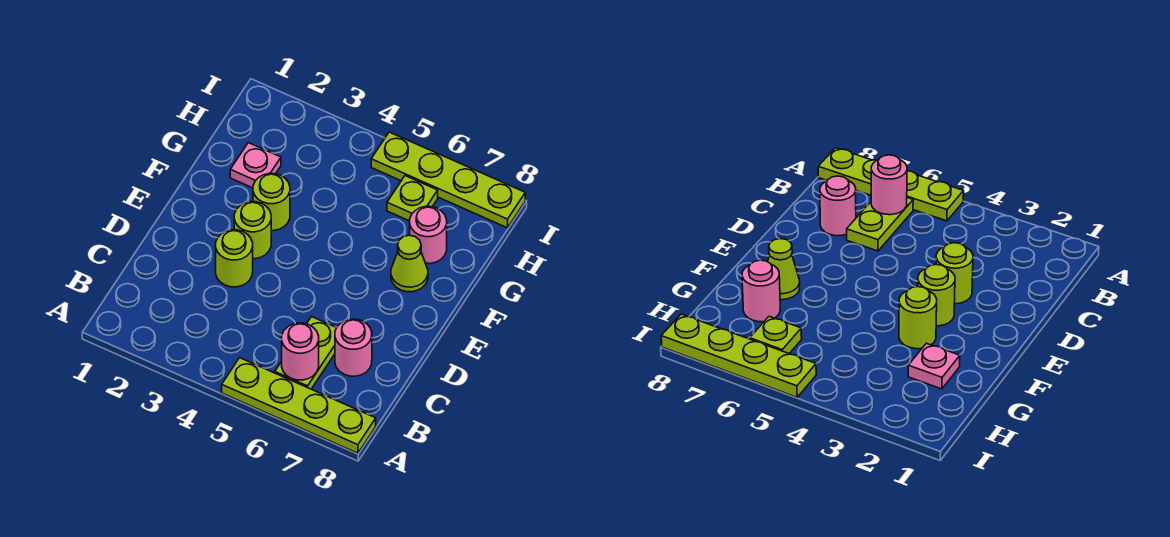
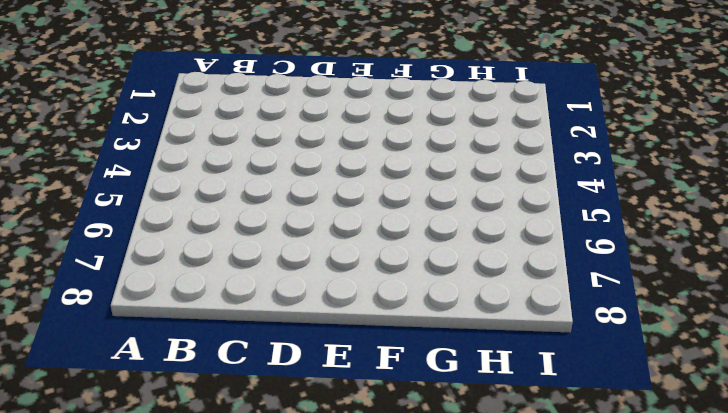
none -> lime 1x4 plate [222,358,376,453]
none -> lime 1x2 plate [275,317,336,389]
none -> pink 1x1 round brick [335,319,372,376]

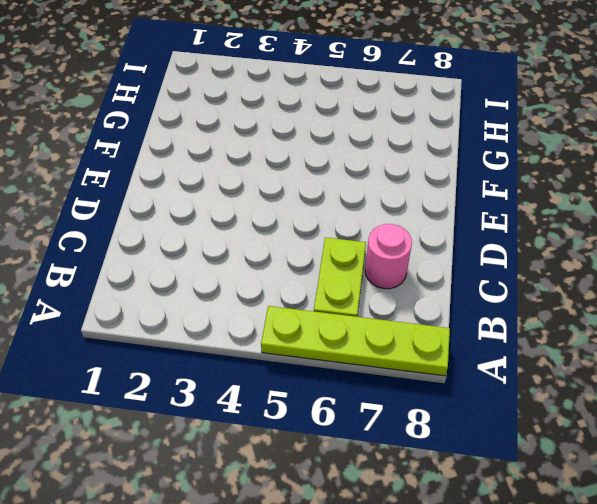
none -> lime 1x1 round brick [216,230,253,287]
none -> lime 1x1 round brick [234,202,271,259]
none -> lime 1x1 round brick [253,173,290,231]

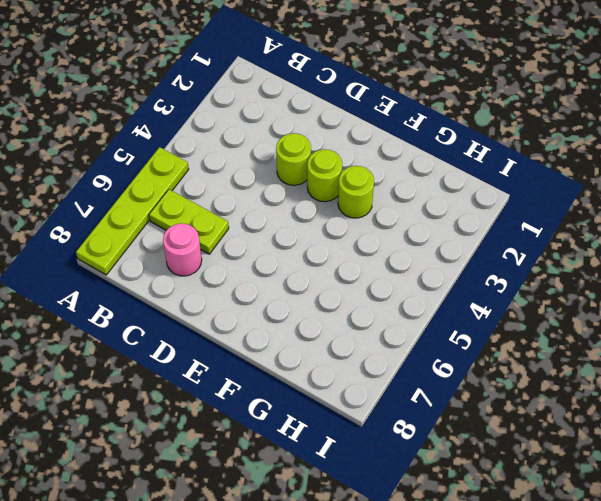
none -> lime 1x1 cone [391,235,428,292]
none -> pink 1x1 plate [230,143,281,188]
none -> pink 1x1 round brick [410,206,447,264]

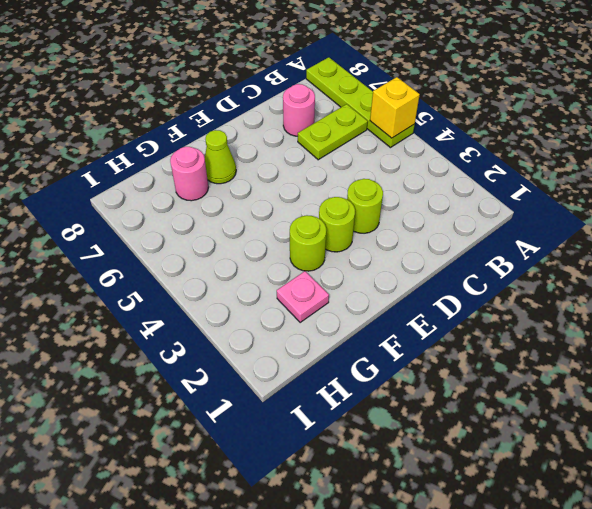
yellow 1x1 brick [370,77,420,138] -> none
none -> lime 1x1 plate [387,176,438,221]
none -> lime 1x4 plate [371,132,525,228]
none -> pink 1x1 round brick [282,323,319,380]

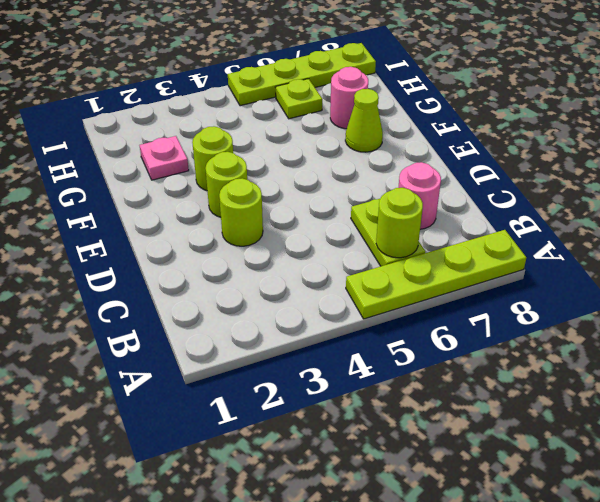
lime 1x1 round brick [376,188,423,258] -> pink 1x1 round brick [282,323,319,380]

